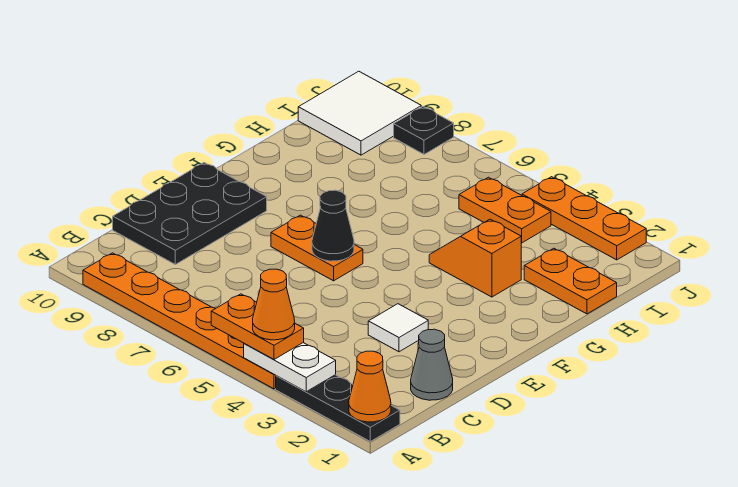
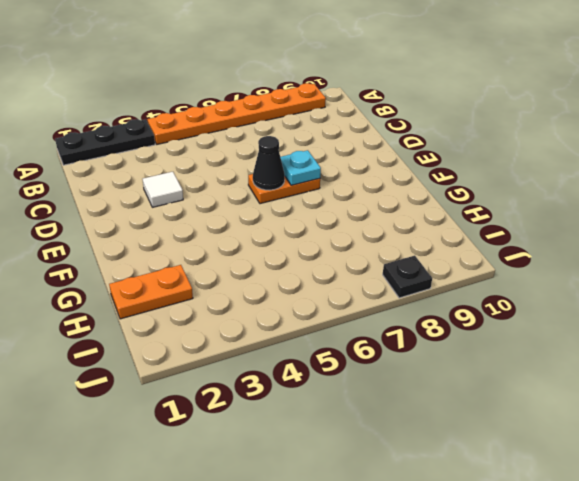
cyan 1x1 plate [281,150,321,185] -> none
none -> grey 1x1 cone [411,329,453,400]
none -> black 2x3 plate [113,163,267,264]
none -> orange 1x2 slope [429,219,521,297]

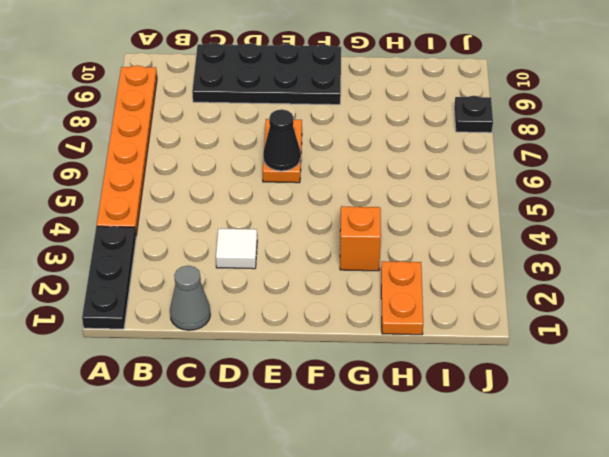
black 2x4 plate [192,43,341,105] -> black 2x3 plate [113,163,267,264]
none -> orange 1x2 plate [459,177,551,243]
none -> white 2x2 tile [298,71,421,155]
none -> orange 1x3 plate [522,177,646,260]

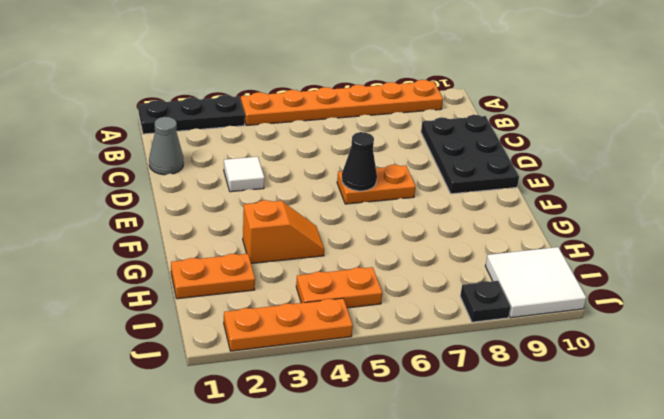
none -> orange 1x1 cone [349,351,391,422]
none -> white 1x2 plate [244,343,336,392]
none -> orange 1x2 plate [211,294,304,360]

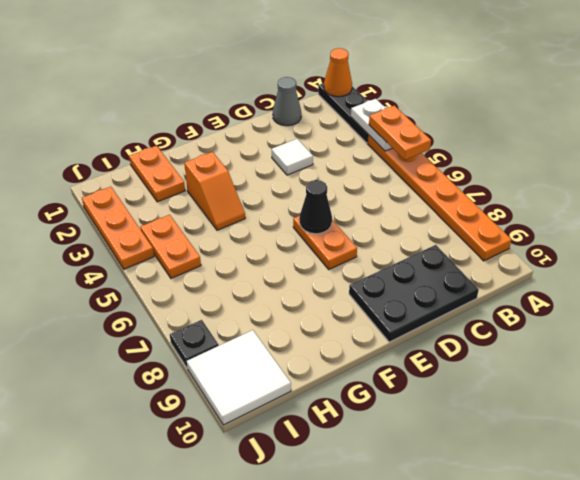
none -> orange 1x1 cone [253,269,295,340]

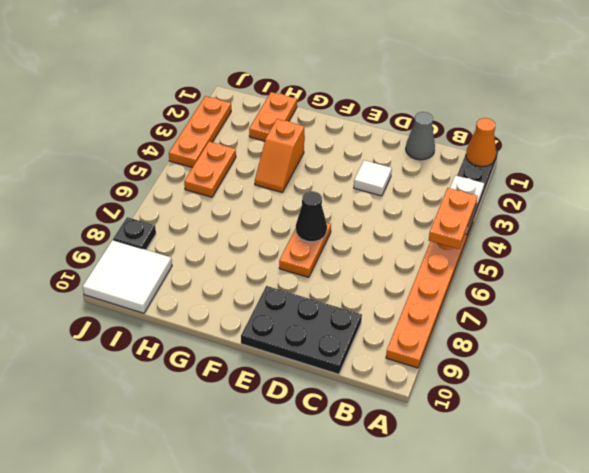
none -> orange 1x1 cone [253,269,295,340]

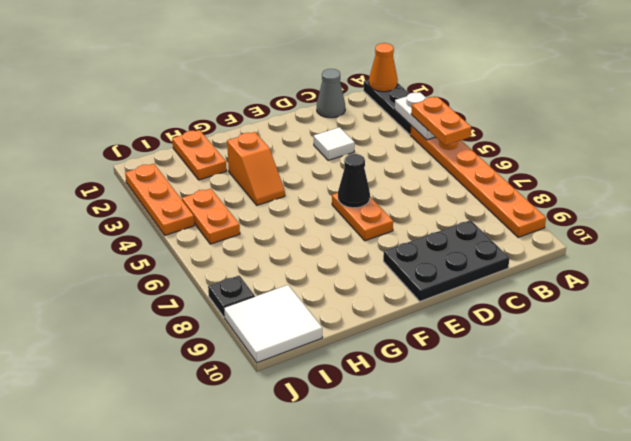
none -> orange 1x1 cone [253,269,295,340]

